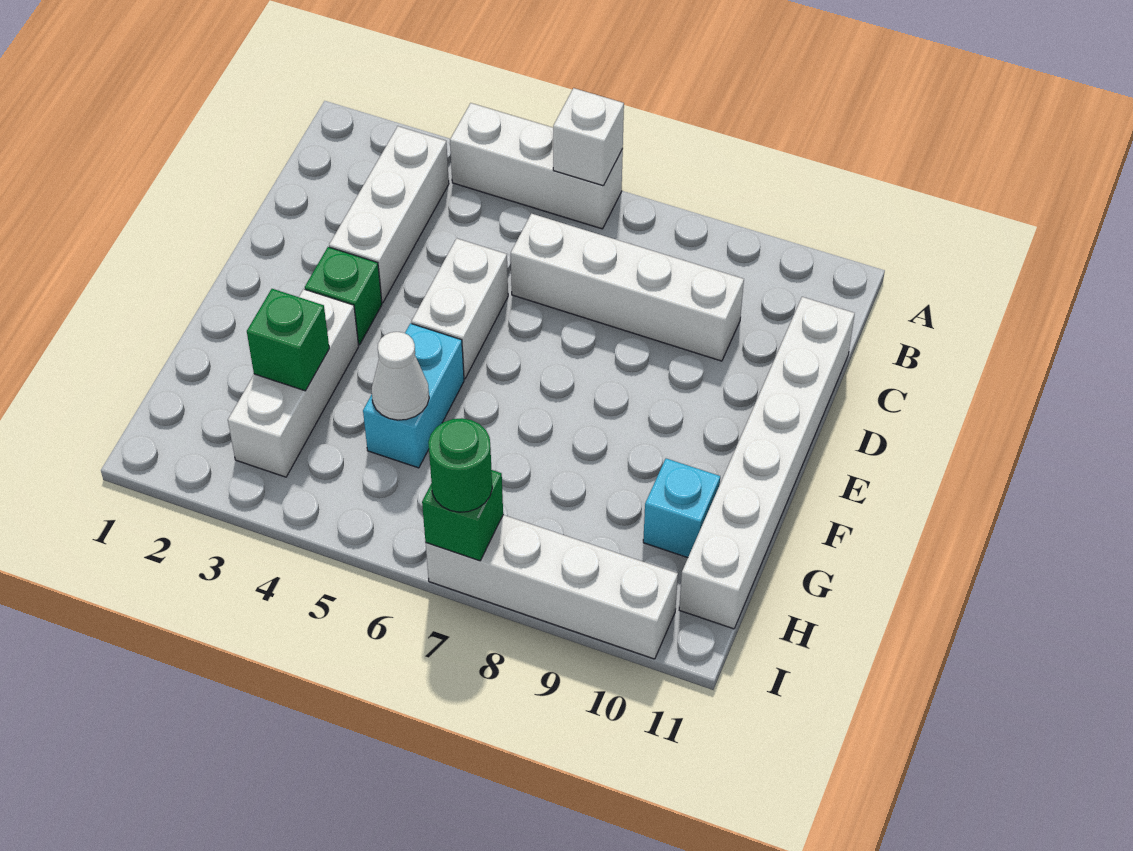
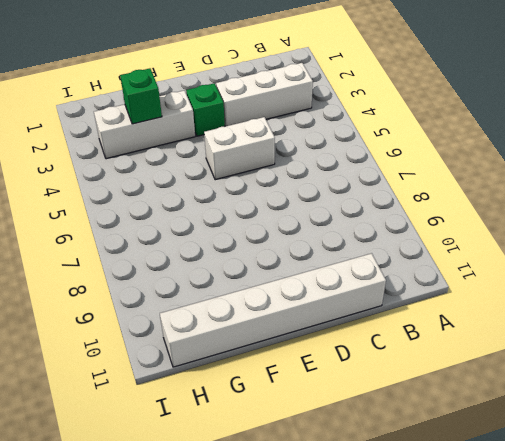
none -> white 1x3 brick [450,103,623,229]
none -> white 1x4 brick [511,214,744,361]
none -> cyan 1x2 brick [363,323,464,468]

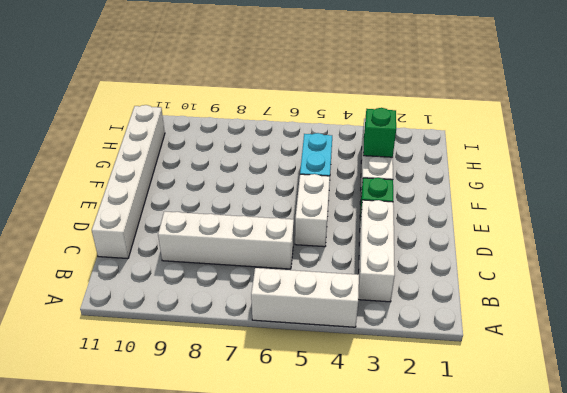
none -> cyan 1x1 brick [643,459,720,558]
none -> white 1x4 brick [426,515,678,659]
none -> white 1x1 brick [553,88,624,186]

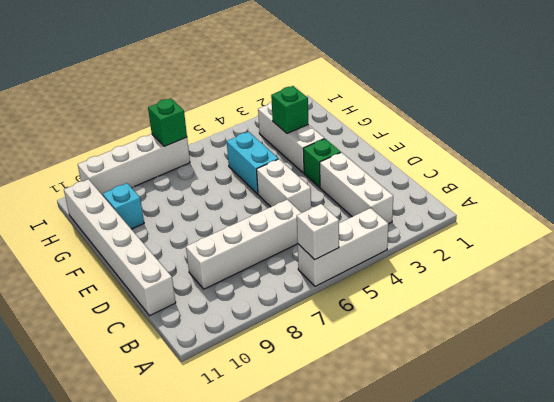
none -> white 1x1 cone [372,332,429,420]
none -> green 1x1 round brick [428,418,492,512]

